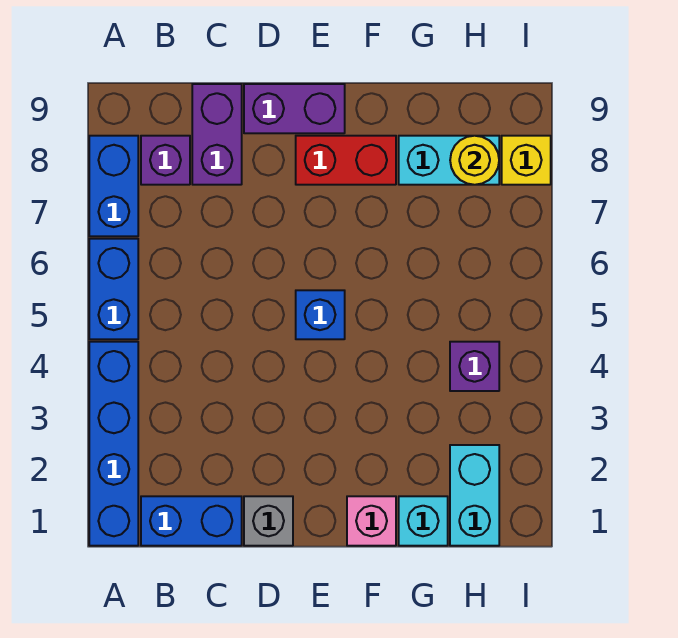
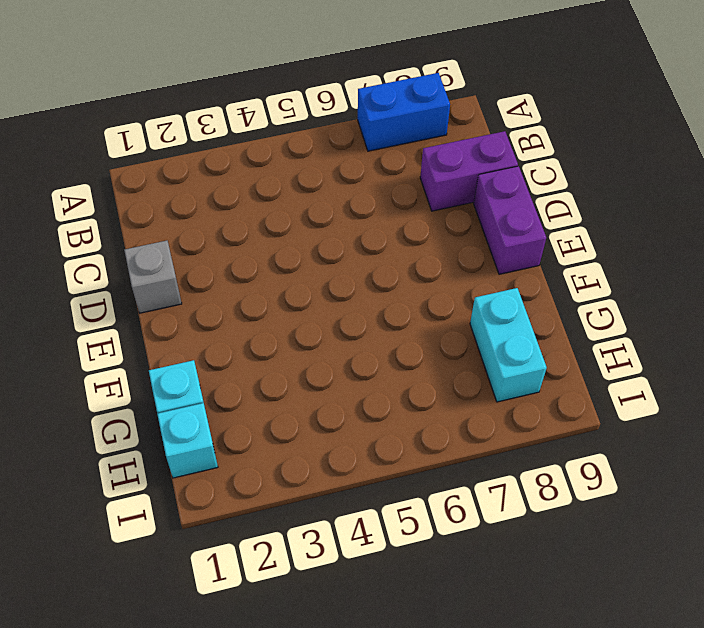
cyan 1x1 brick [157,403,218,478] -> cyan 1x2 brick [450,445,499,546]
none -> blue 1x4 brick [89,342,138,546]
none -> blue 1x2 brick [89,239,138,339]
none -> blue 1x2 brick [141,496,242,546]

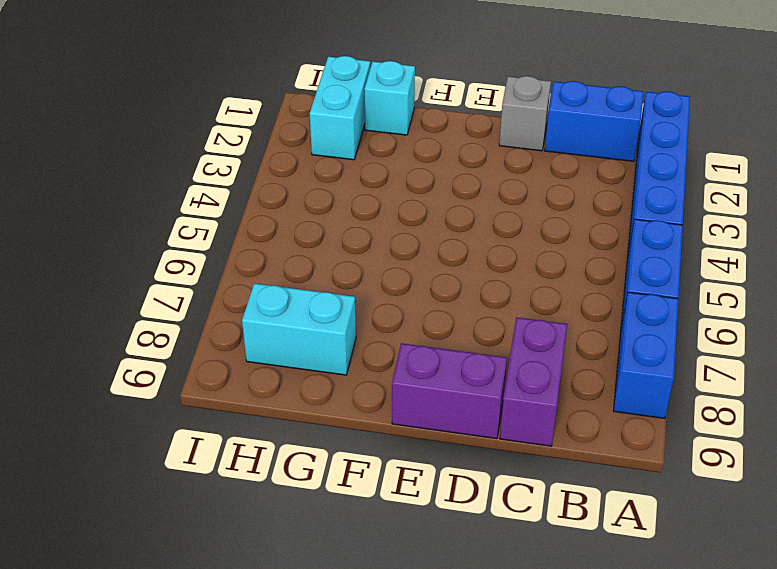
none -> purple 1x1 brick [141,136,190,185]
none -> blue 1x1 brick [296,290,345,339]
none -> red 1x2 brick [296,136,396,185]

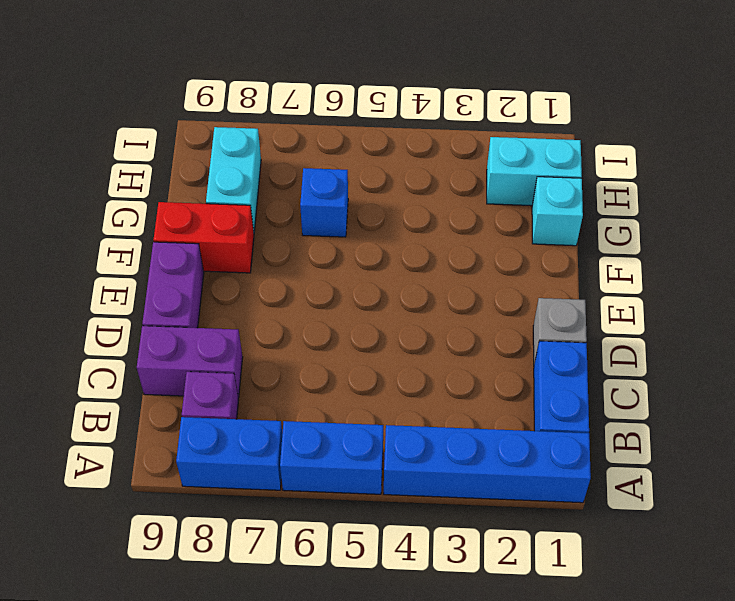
red 1x2 brick [153,202,254,273] -> red 1x2 brick turned to [296,136,396,185]
blue 1x1 brick [300,168,348,237] -> blue 1x1 brick moved to [296,290,345,339]
none -> pink 1x1 brick [347,496,396,546]
none -> purple 1x1 brick [450,342,499,391]
none -> yellow 1x1 brick [502,136,551,185]

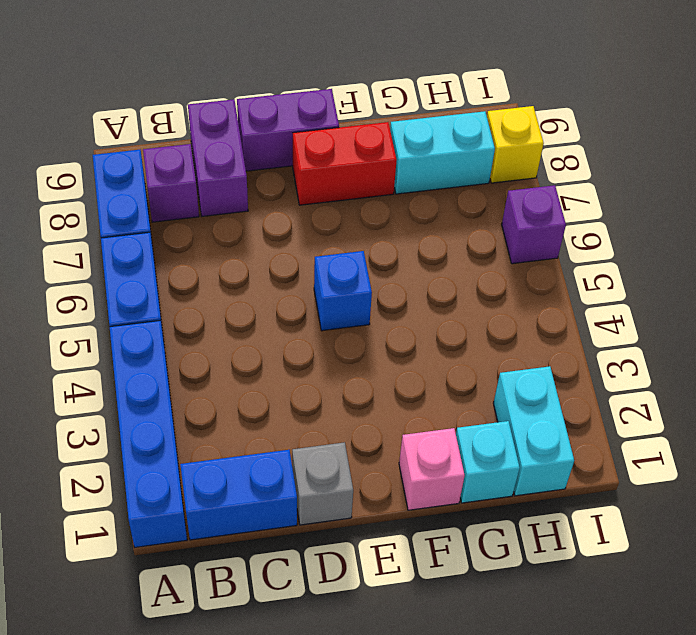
purple 1x1 brick [502,185,566,264] -> purple 1x1 brick moved to [450,342,499,391]
none -> yellow 1x1 round brick [450,136,499,185]

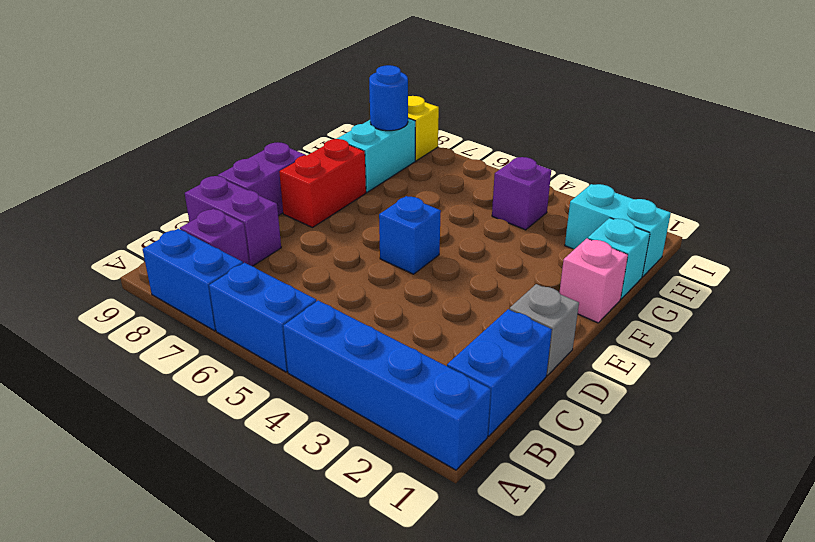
blue 1x1 round brick [369,65,408,131] -> yellow 1x1 round brick [450,136,499,185]

